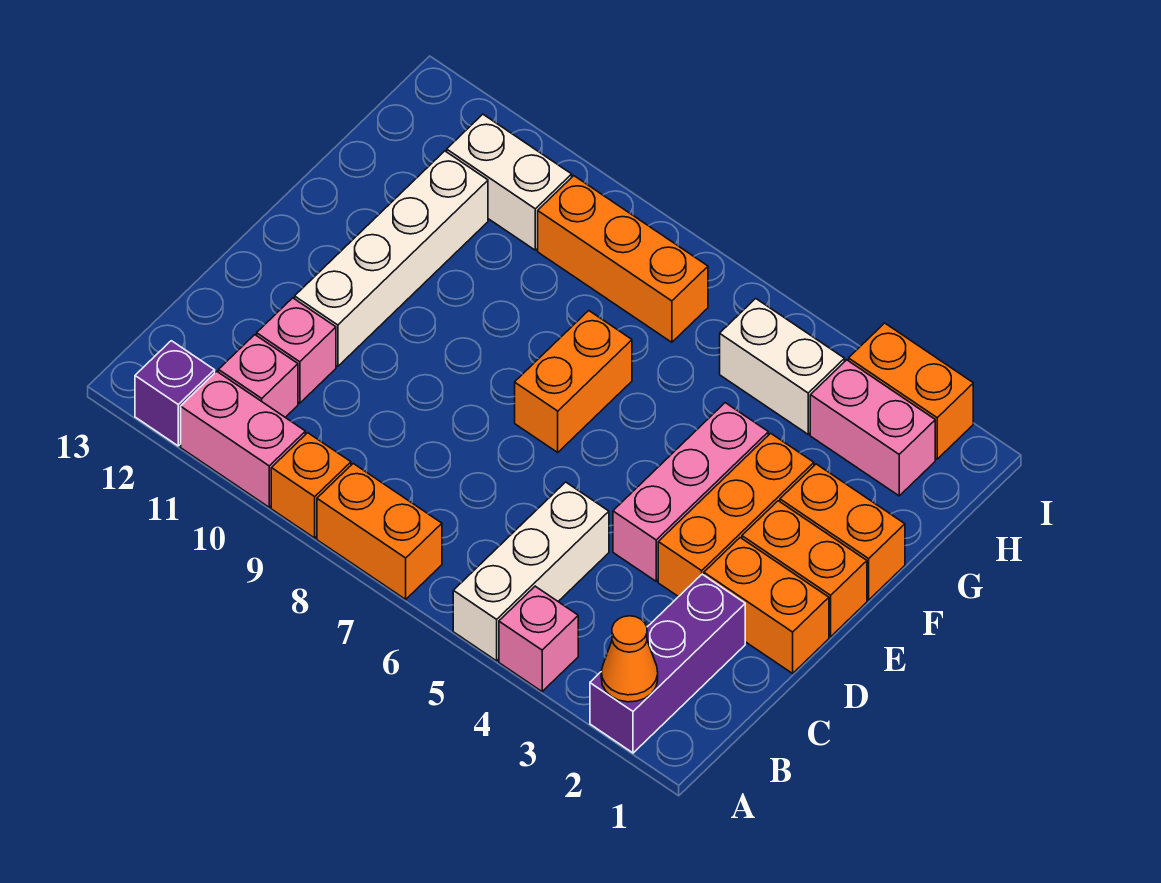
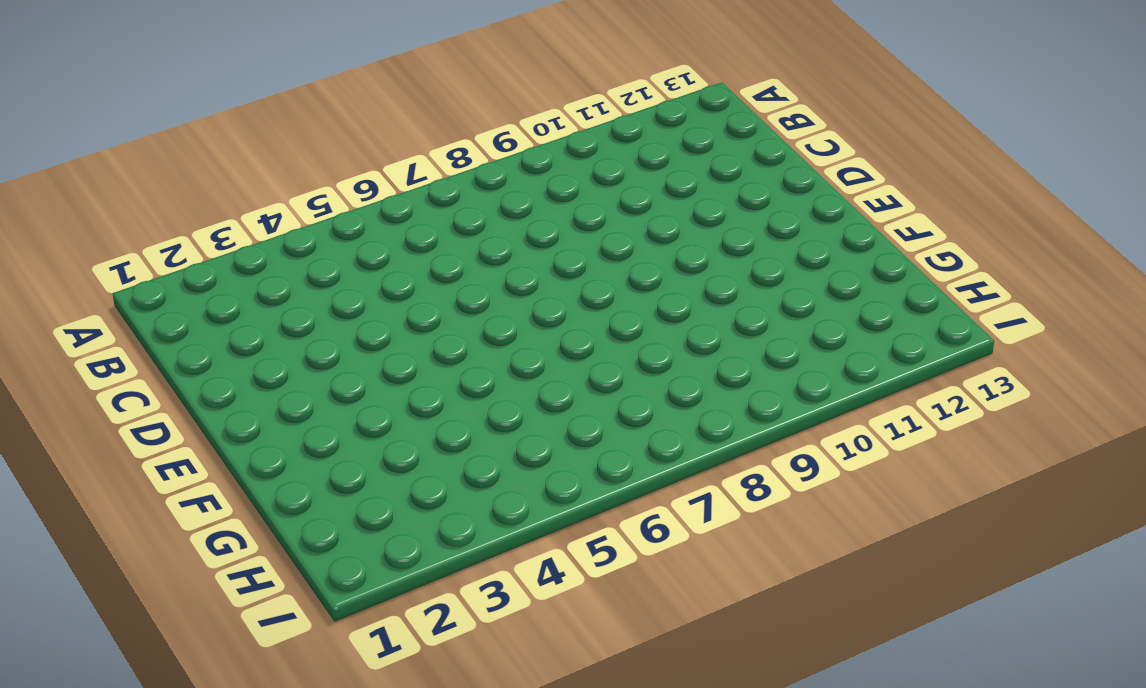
none -> purple 1x3 brick [590,574,745,753]
none -> pink 1x1 brick [499,586,578,691]
none -> white 1x3 brick [453,482,609,661]

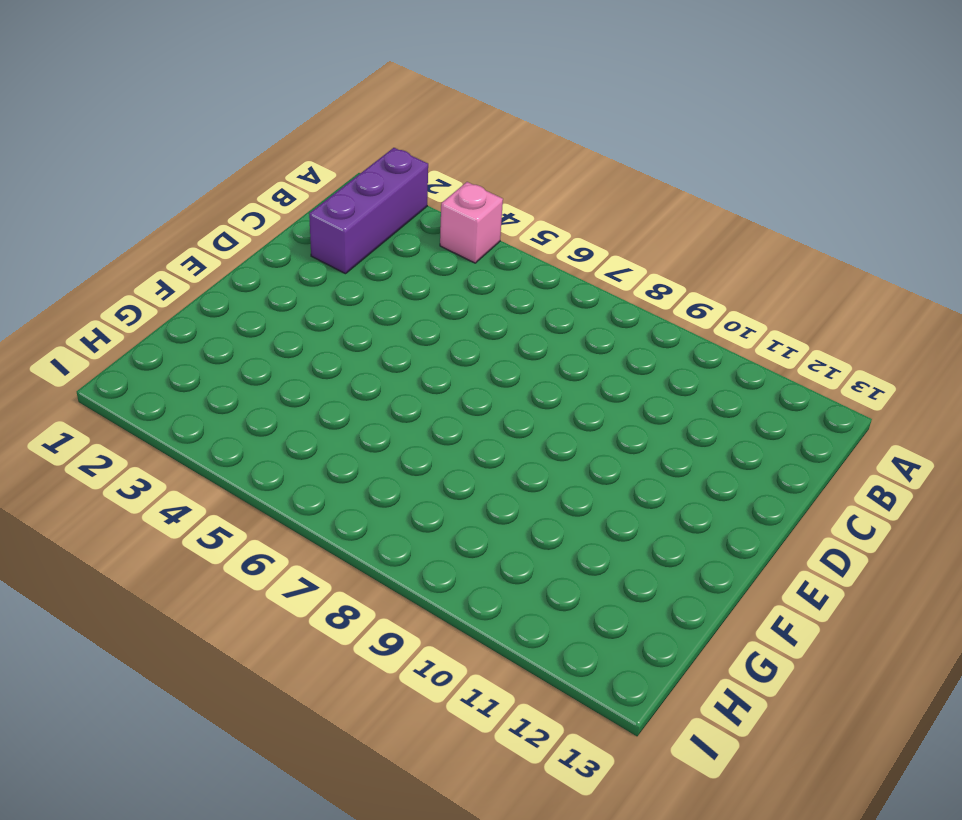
none -> white 1x3 brick [453,482,609,661]
none -> orange 1x2 brick [317,464,442,599]
none -> orange 1x1 brick [271,433,351,538]

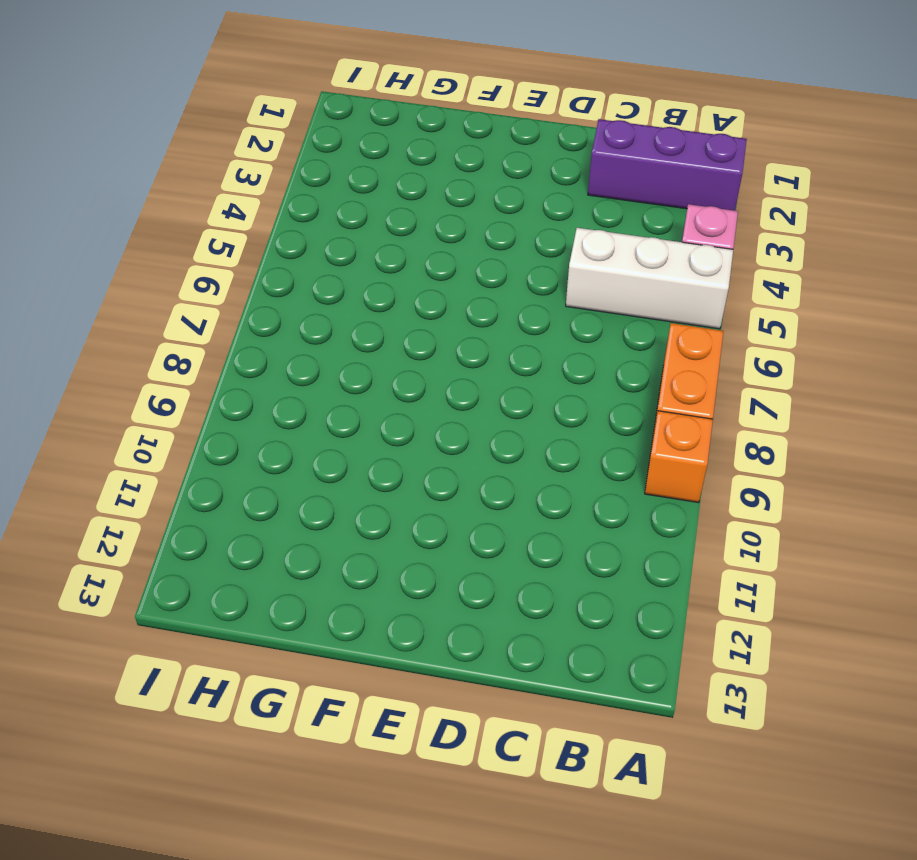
none -> pink 1x2 brick [181,371,305,507]
none -> purple 1x1 brick [135,341,215,446]
none -> pink 1x1 brick [219,335,298,417]

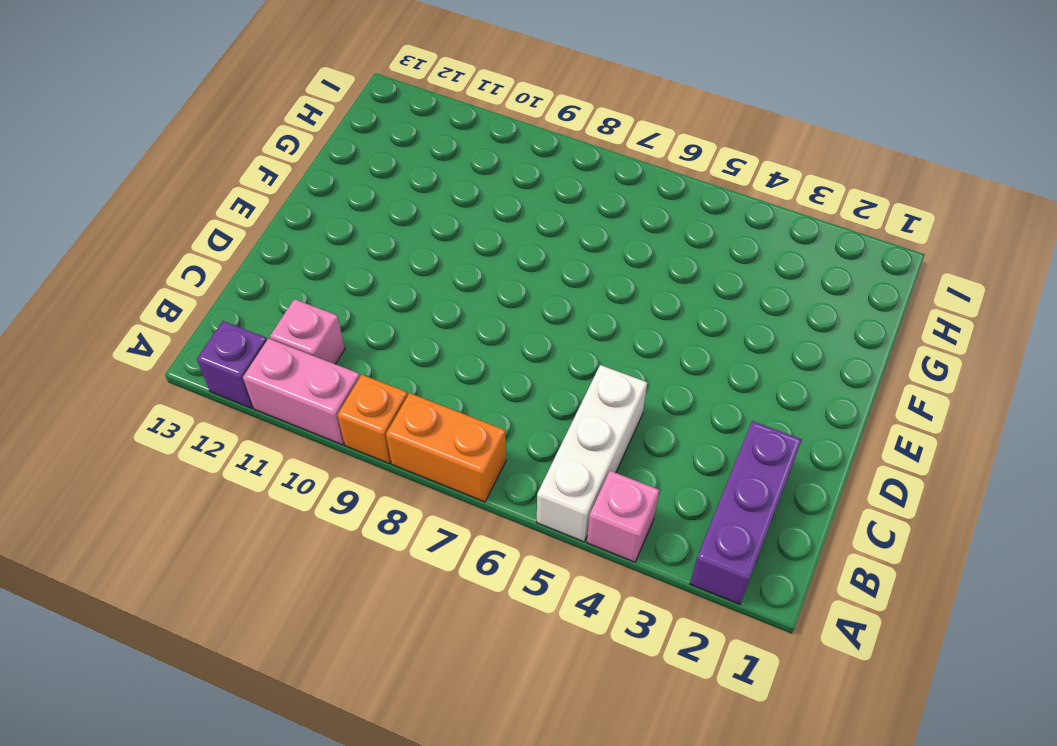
none -> pink 1x1 brick [257,298,336,403]
none -> orange 1x2 brick [704,538,829,673]
none -> orange 1x3 brick [658,433,814,597]

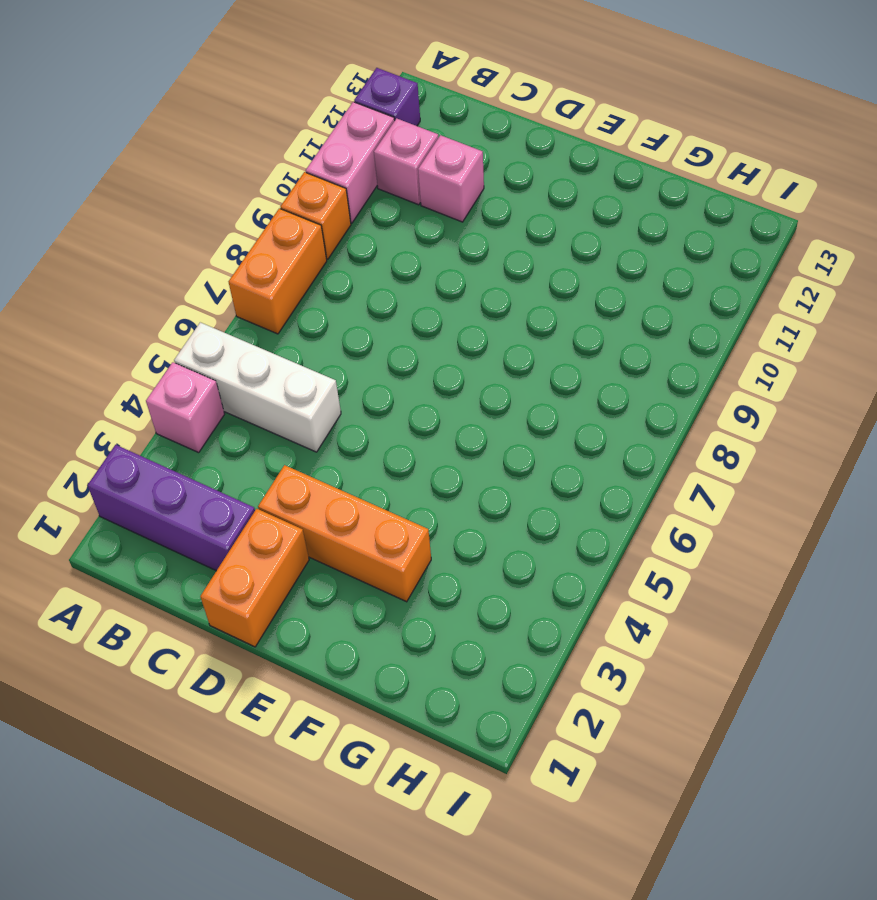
none -> pink 1x3 brick [613,403,768,581]
none -> white 1x4 brick [295,151,488,366]
none -> orange 1x2 brick [742,501,867,637]

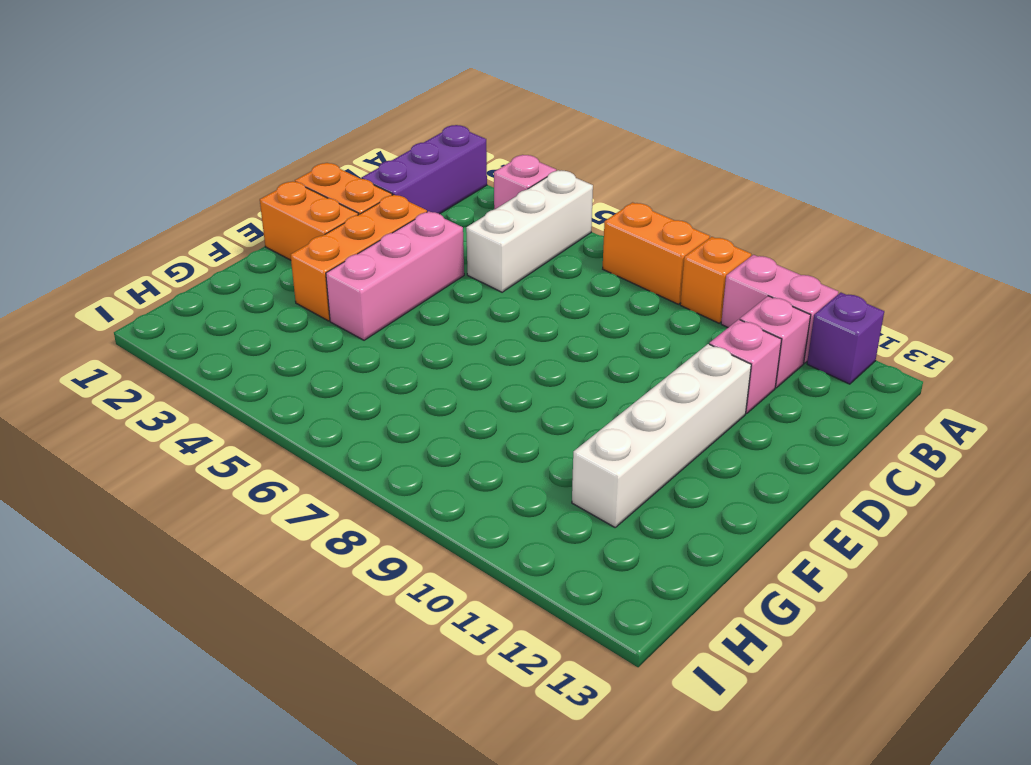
none -> orange 1x2 brick [515,311,632,452]
none -> orange 1x2 brick [780,464,905,600]
none -> pink 1x2 brick [810,360,935,496]

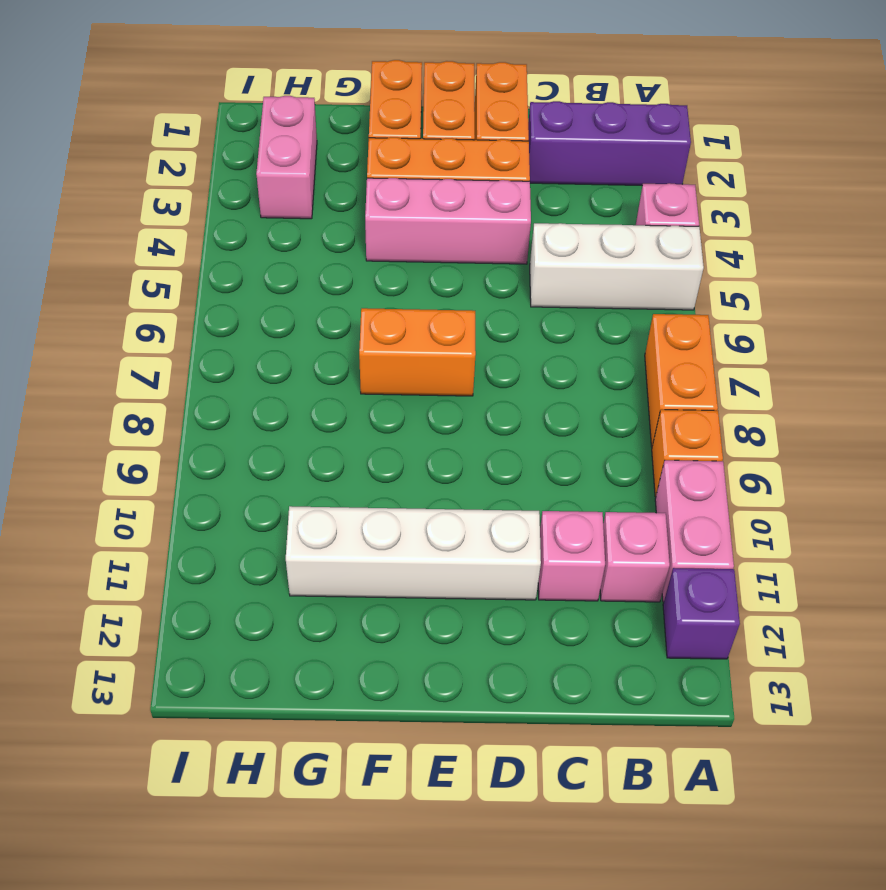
none -> white 1x2 brick [720,299,845,434]
none -> orange 1x3 brick [538,176,708,342]
none -> white 1x2 brick [447,114,572,250]

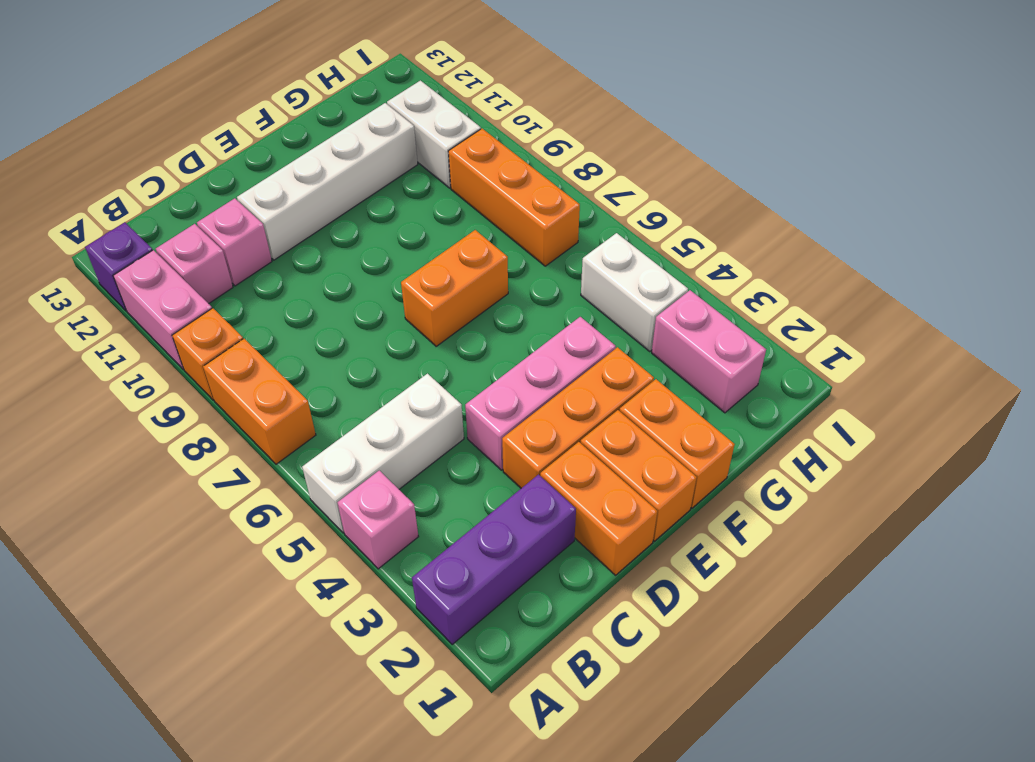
none -> orange 1x2 brick [849,323,973,459]
none -> orange 1x1 cone [601,616,658,702]

